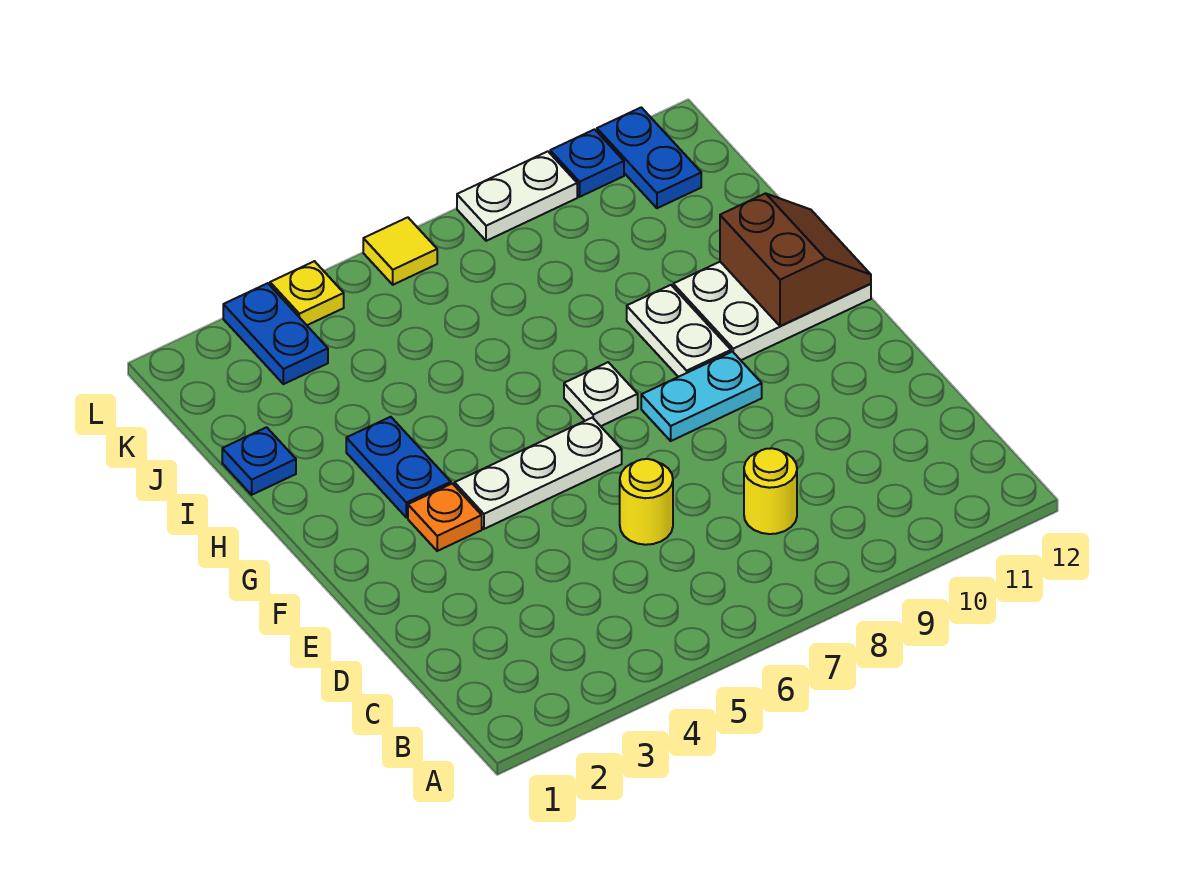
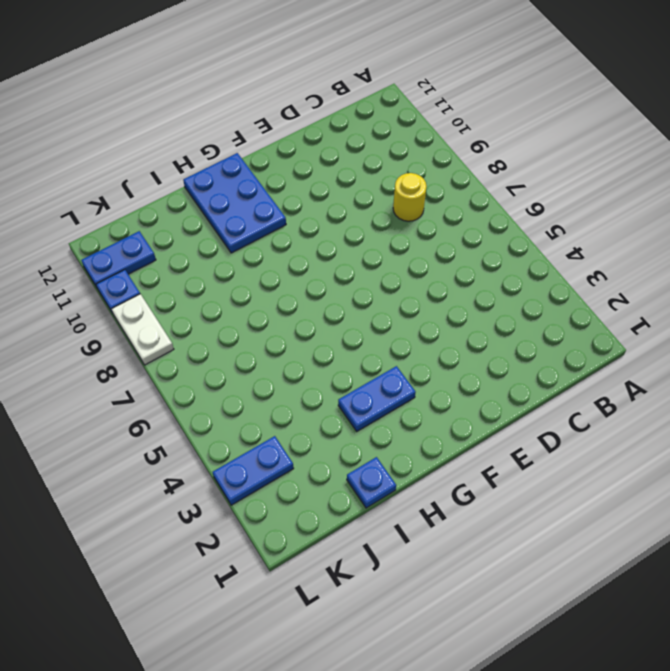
blue 2x3 plate [183,153,286,253] -> white 2x3 plate [673,262,871,360]
none -> yellow 1x1 round brick [620,459,673,545]
none -> orange 1x1 plate [408,484,482,551]
none -> white 1x3 plate [455,418,622,529]

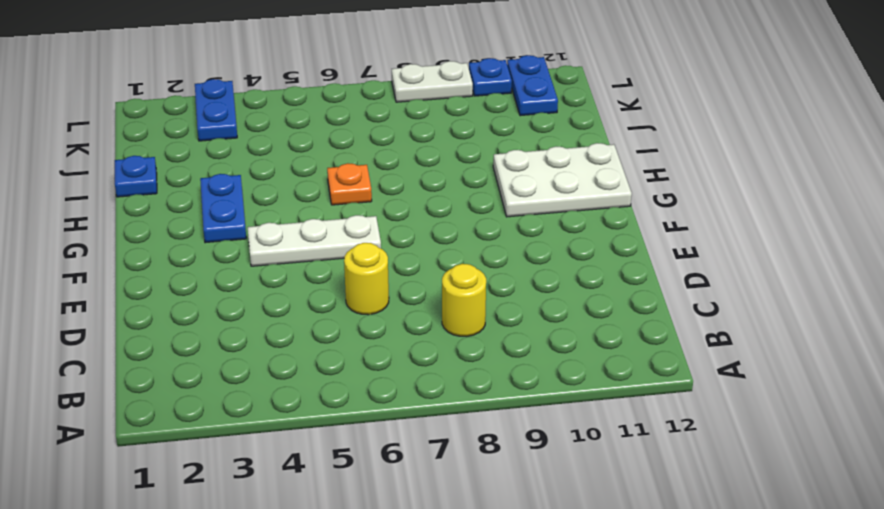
orange 1x1 plate [327,163,372,205] -> orange 1x1 plate moved to [408,484,482,551]
none -> cyan 1x2 plate [641,352,762,441]
none -> white 1x1 plate [564,362,638,426]
none -> white 1x2 plate [627,285,731,377]

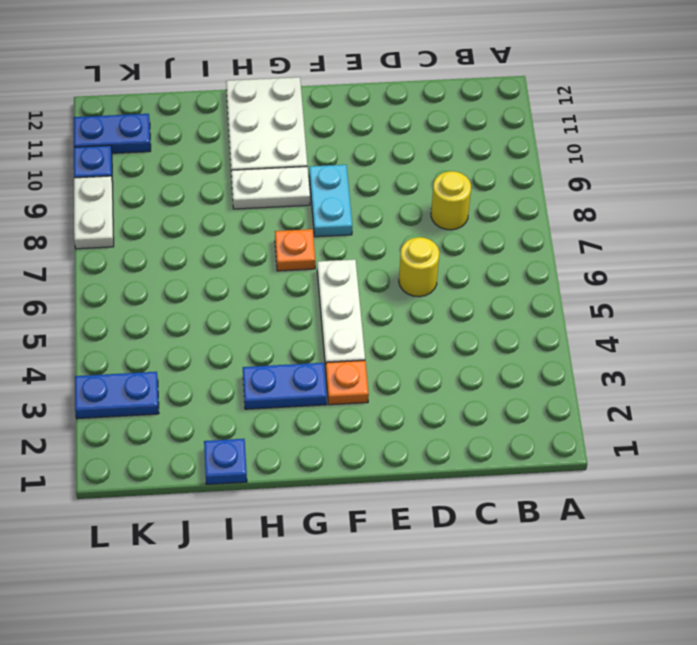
orange 1x1 plate [275,229,315,271] -> white 1x1 plate [564,362,638,426]
none -> yellow 1x1 plate [270,261,344,325]
none -> yellow 1x1 tile [363,217,437,285]
none -> brown 2x2 slope [720,193,871,326]

